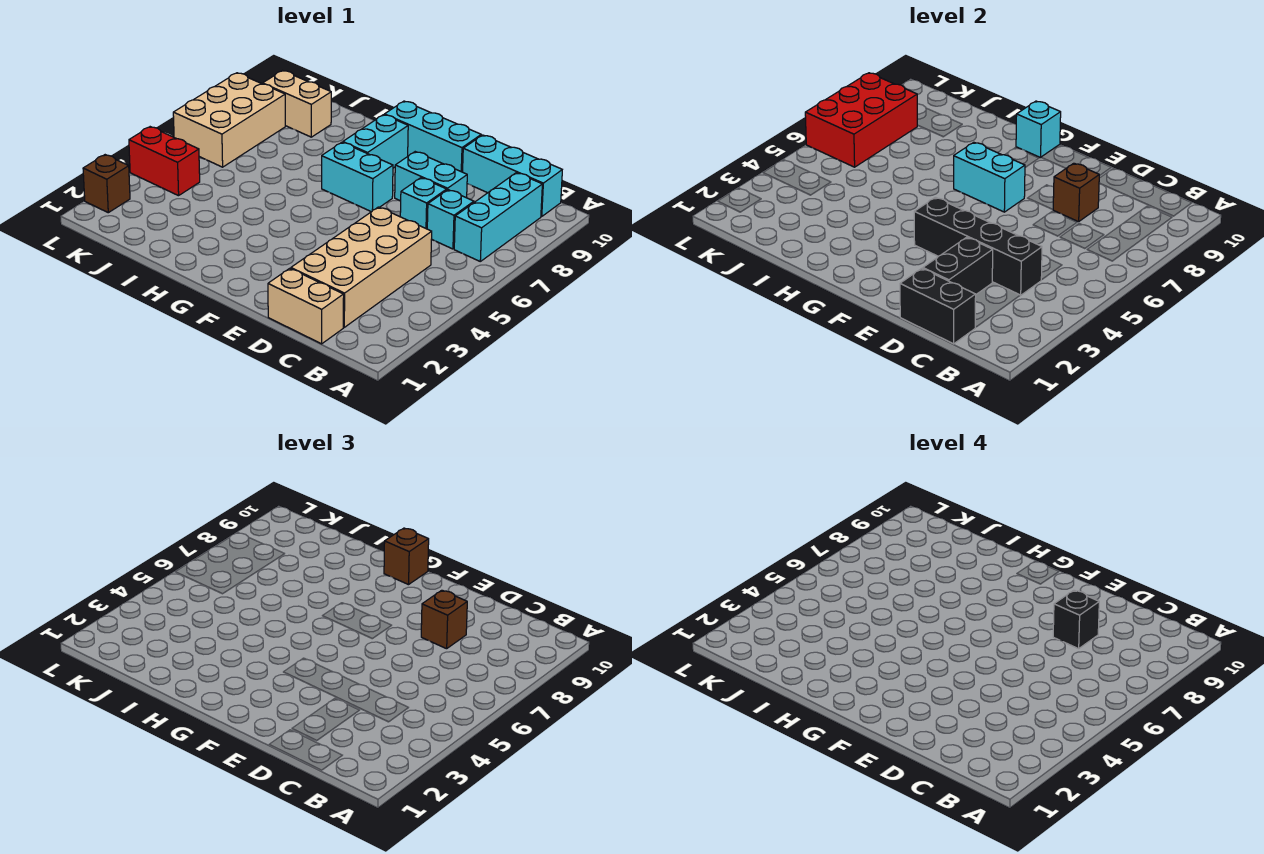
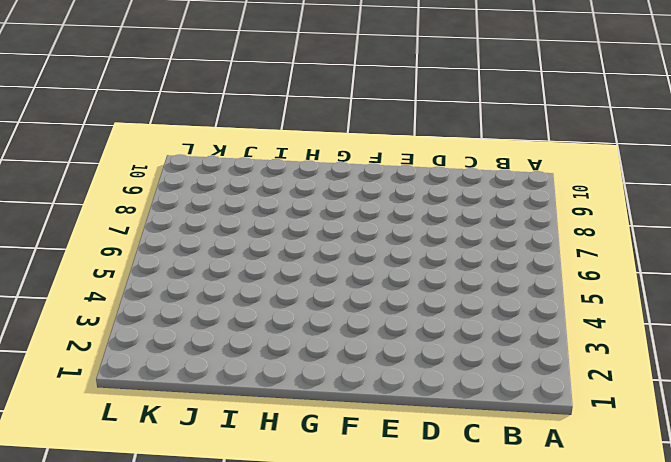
none -> cyan 1x3 brick [454,173,542,261]
none -> cyan 1x3 brick [463,135,562,216]
none -> tan 1x2 brick [268,268,344,344]

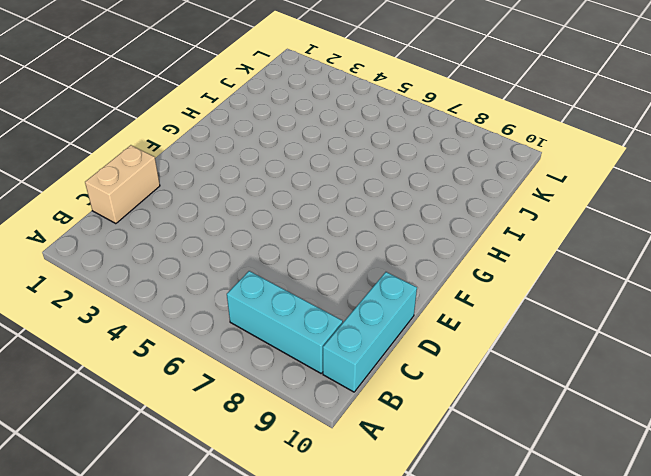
none -> tan 2x4 brick [291,207,432,327]
none -> cyan 1x1 brick [427,190,474,249]
none -> cyan 1x1 brick [400,178,447,229]

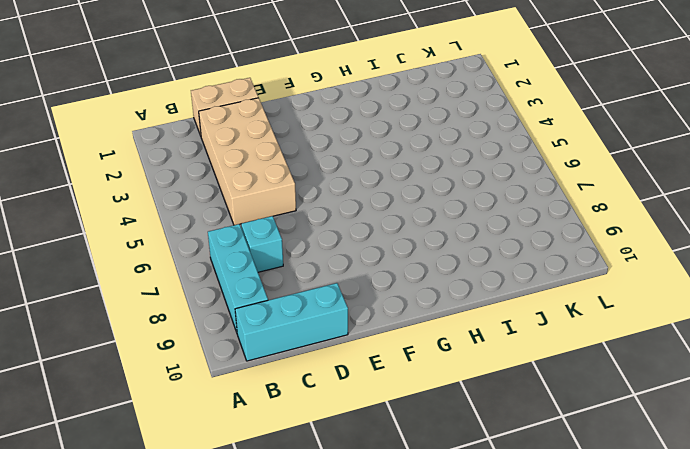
none -> cyan 1x1 brick [400,178,447,229]
none -> cyan 1x2 brick [395,152,467,201]
none -> cyan 1x3 brick [385,101,481,172]

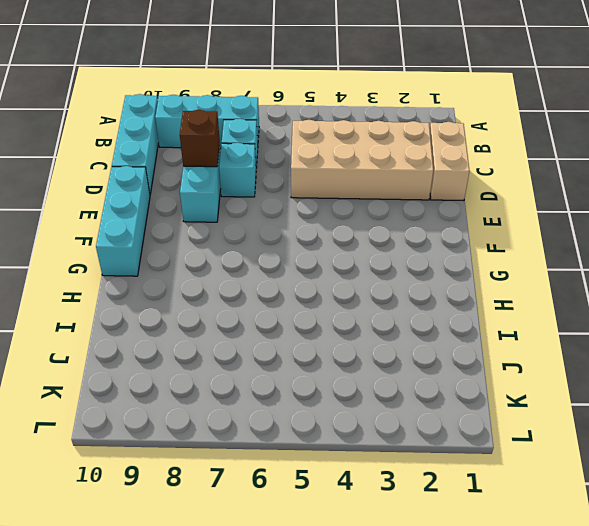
none -> cyan 1x2 brick [322,142,393,212]
none -> cyan 1x2 brick [343,115,408,168]
none -> tan 1x2 brick [263,71,331,137]

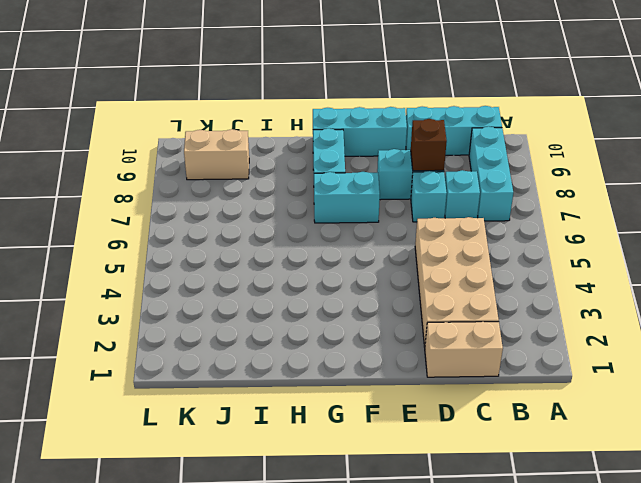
none -> red 1x2 brick [129,127,200,196]
none -> tan 2x3 brick [173,73,285,167]
none -> brown 1x1 brick [83,155,130,213]

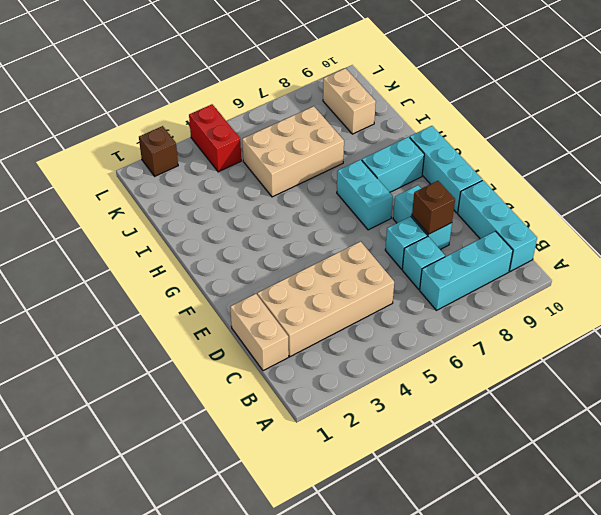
tan 2x3 brick [242,106,344,197] -> tan 2x3 brick moved to [173,73,285,167]
none -> black 1x2 brick [900,268,976,344]
none -> black 1x4 brick [914,197,1042,295]
none -> black 1x2 brick [923,237,993,294]

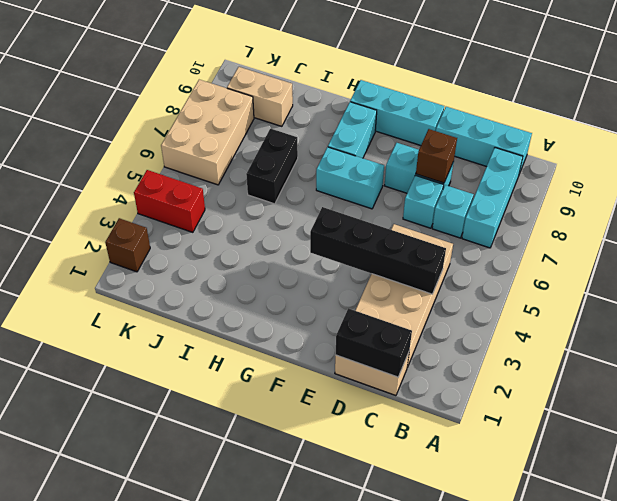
black 1x2 brick [246,129,298,204] -> black 1x2 brick moved to [923,237,993,294]
none -> cyan 1x2 brick [954,142,1025,212]
none -> cyan 1x1 brick [1016,101,1061,158]
none -> red 2x3 brick [805,73,917,167]

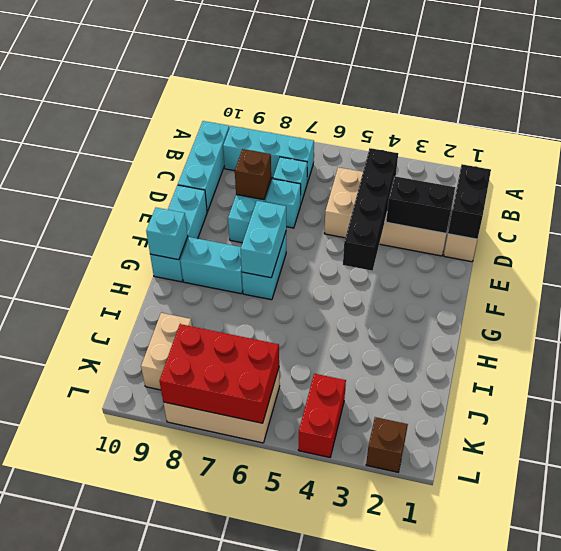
none -> brown 1x1 brick [421,590,467,649]
none -> brown 1x1 brick [384,528,429,585]
none -> black 1x1 brick [1053,590,1099,649]

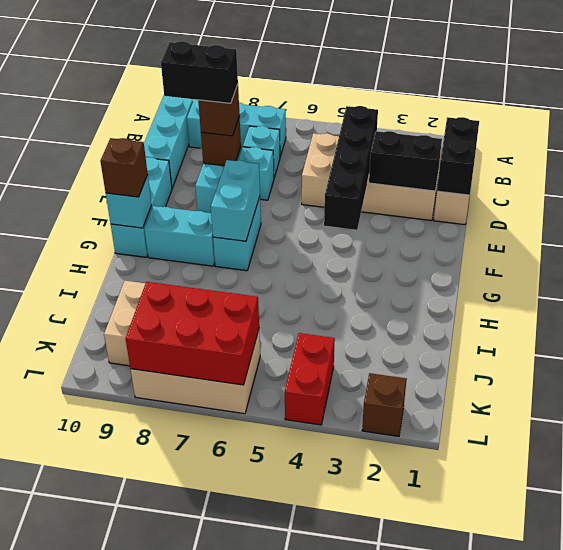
black 1x2 brick [161,41,238,103] -> black 1x1 brick [1053,590,1099,649]

